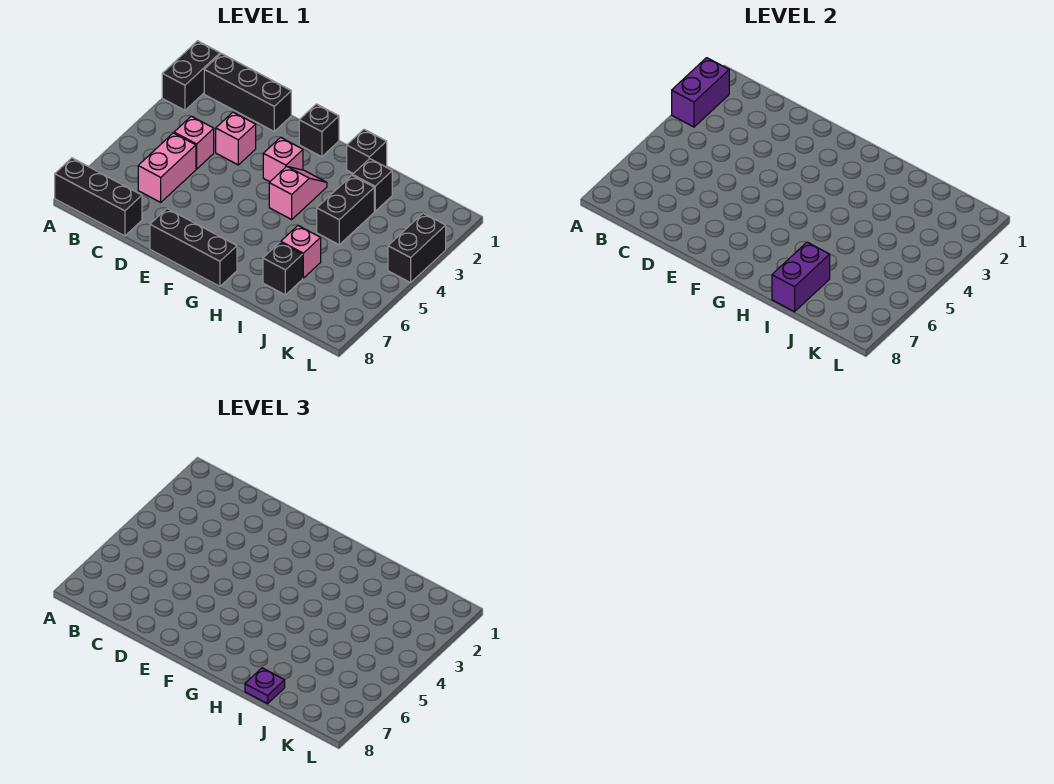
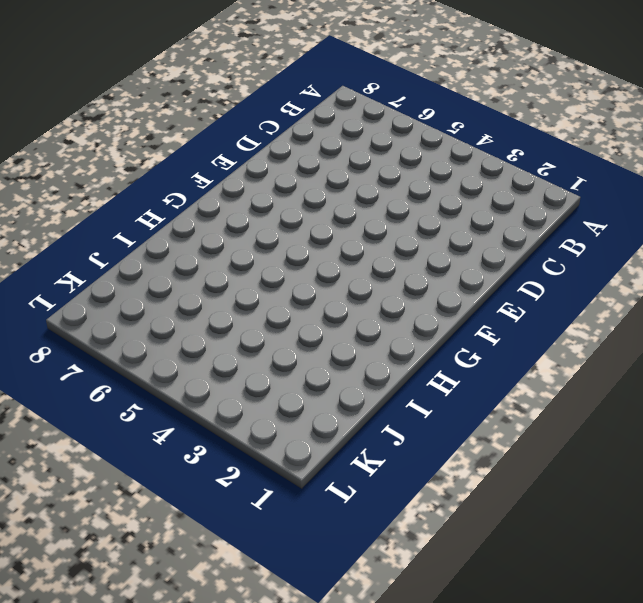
none -> black 1x2 brick [162,41,220,110]
none -> black 1x3 brick [55,158,142,236]
none -> black 1x3 brick [204,54,291,131]

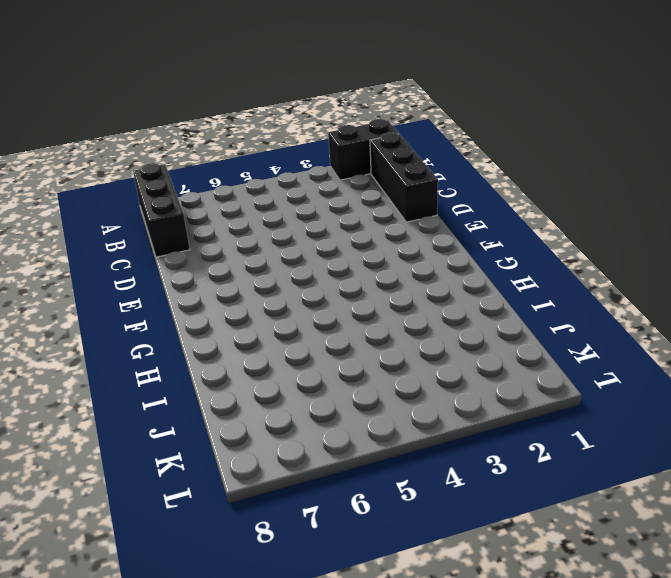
none -> pink 1x1 brick [174,116,214,169]
none -> pink 1x2 brick [138,133,196,202]
none -> pink 1x1 brick [216,112,256,165]

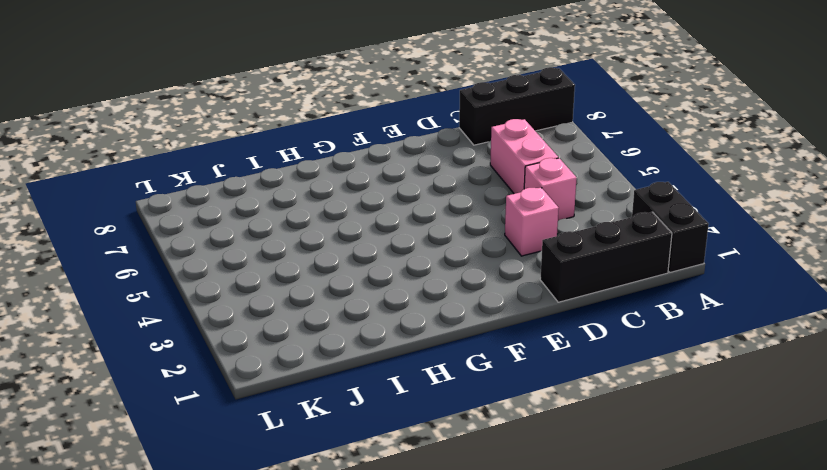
none -> black 1x3 brick [150,208,237,286]
none -> black 1x1 brick [299,104,339,157]
none -> pink 1x1 brick [263,137,303,182]

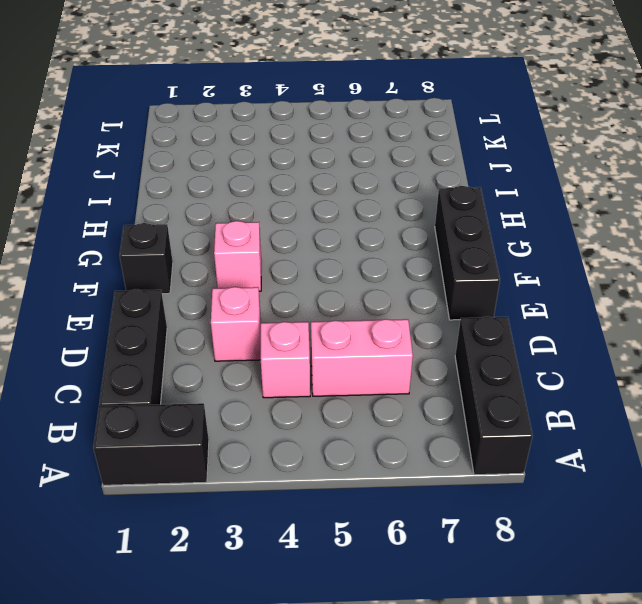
none -> pink 1x2 slope [269,166,327,219]
none -> black 1x1 brick [347,129,387,174]
none -> black 1x1 brick [353,159,392,211]

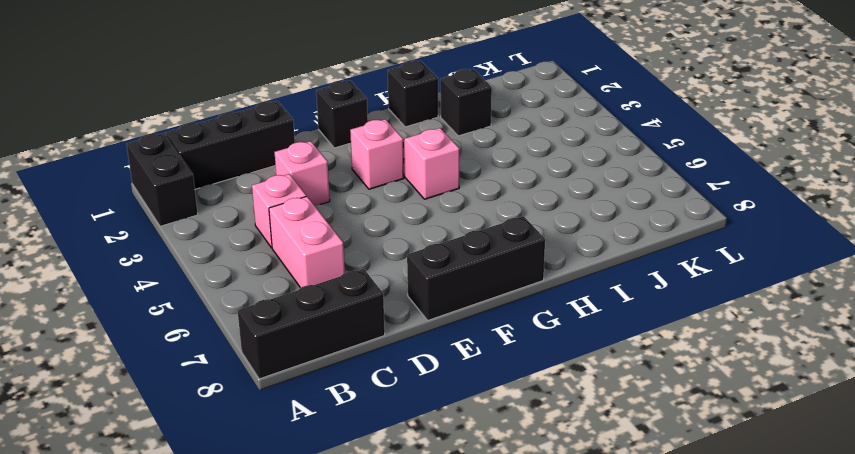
none -> black 1x2 brick [317,175,374,245]
none -> pink 1x1 brick [281,226,321,278]
none -> black 1x1 brick [263,242,303,295]

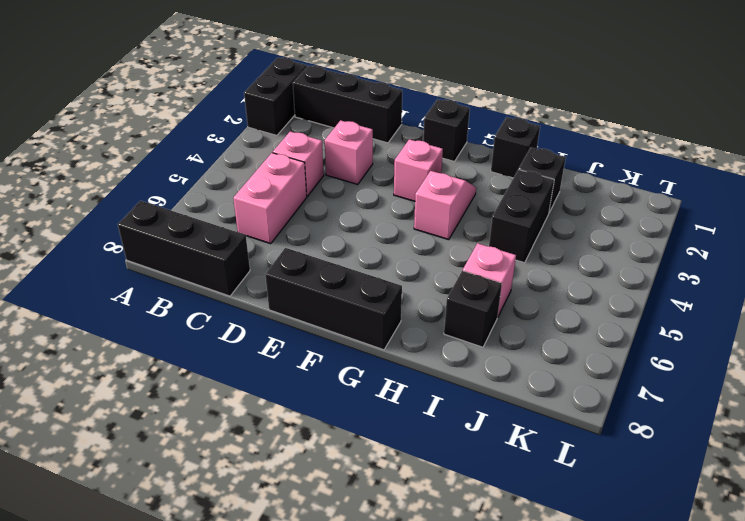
none -> black 1x2 brick [388,213,446,283]
none -> purple 1x2 brick [672,58,729,127]
none -> purple 1x2 brick [772,242,830,312]

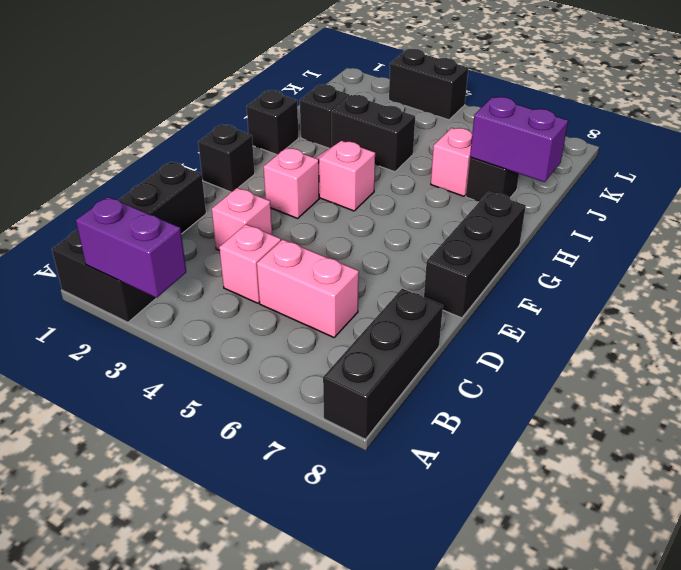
none -> purple 1x1 plate [245,668,285,704]

